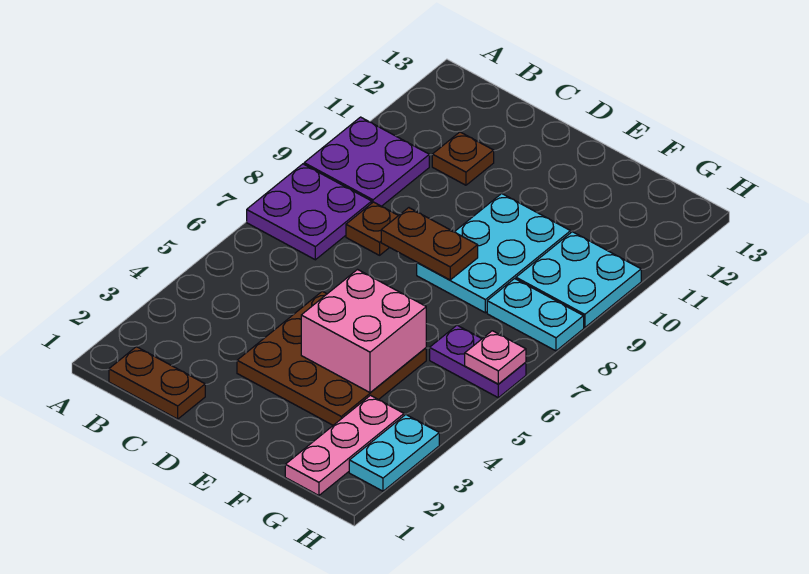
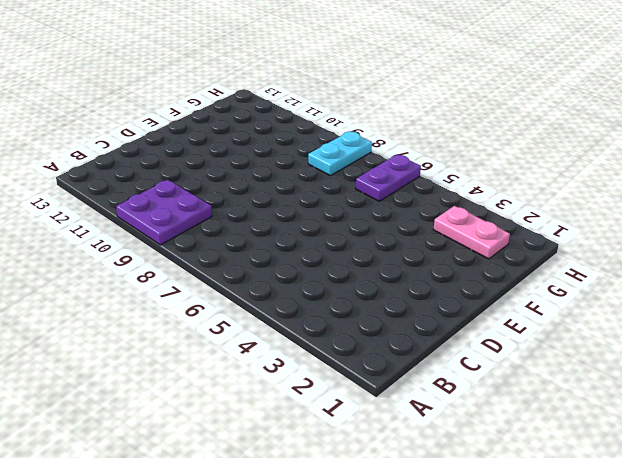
pink 1x2 plate [433,206,510,259] -> pink 1x3 plate [285,395,404,495]
none -> purple 2x2 plate [247,164,372,260]
none -> brown 1x2 plate [109,347,205,419]
none -> brown 1x1 plate [346,202,398,255]

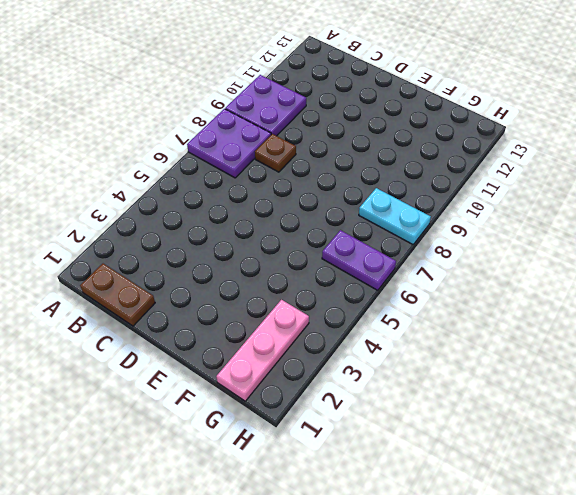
none -> brown 1x1 plate [432,132,494,185]
none -> brown 3x3 plate [237,291,426,425]
none -> cyan 2x3 plate [417,194,571,313]

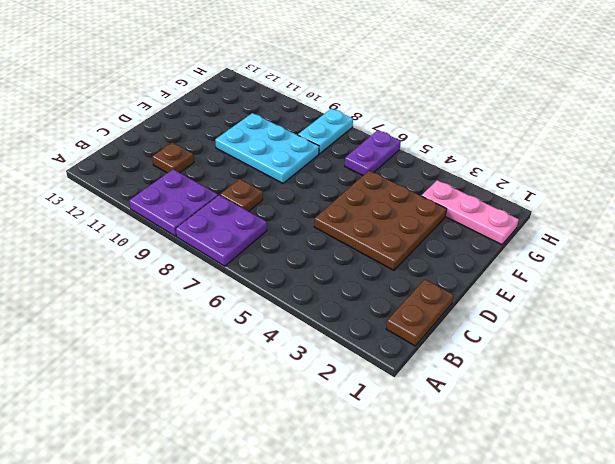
none -> cyan 2x2 plate [516,232,641,328]
none -> cyan 1x2 plate [349,415,439,491]
none -> brown 1x2 plate [381,208,478,280]

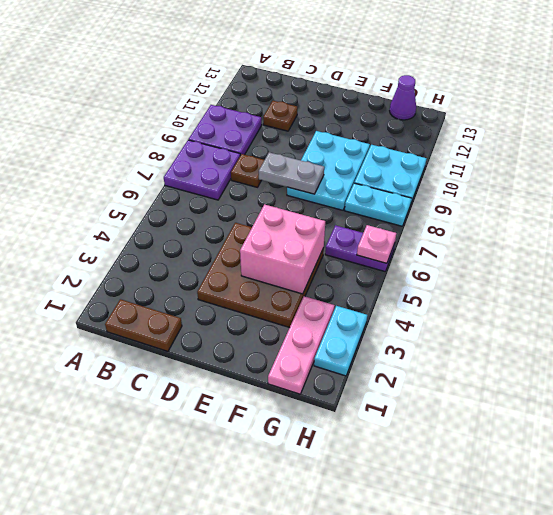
grey 1x2 plate [259,152,324,194] -> brown 1x2 plate [381,208,478,280]
purple 1x1 cone [390,75,416,120] -> none

